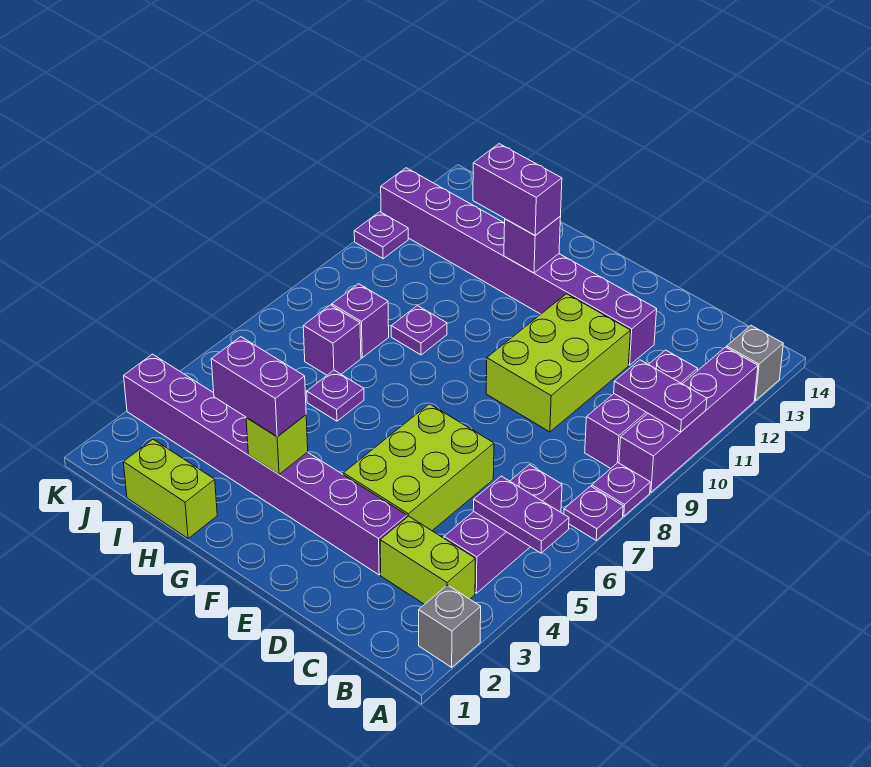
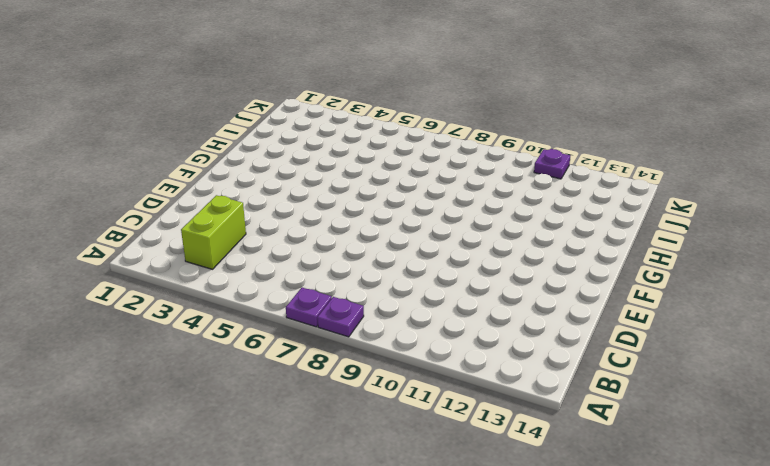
none -> grey 1x1 brick [419,585,481,667]
none -> purple 1x4 brick [619,347,758,492]
none -> grey 1x1 brick [726,326,783,401]

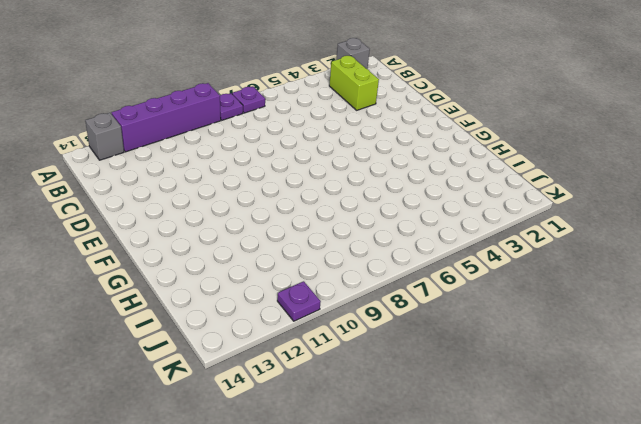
none -> purple 1x3 brick [444,465,562,593]
none -> purple 1x3 brick [585,350,698,469]
none -> purple 1x8 brick [124,354,407,575]

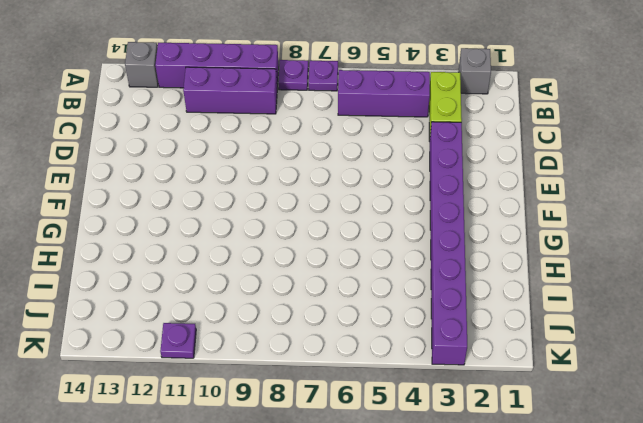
none -> lime 2x3 brick [343,404,494,531]
none -> lime 2x3 brick [486,294,631,432]
none -> purple 1x8 brick [381,168,657,365]

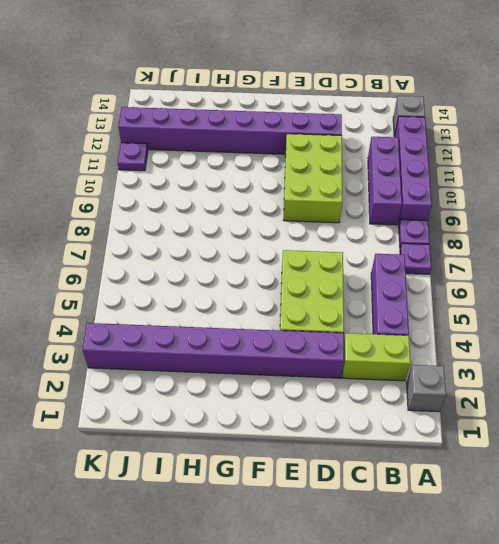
none -> lime 1x2 brick [123,439,217,539]
none -> purple 1x1 plate [307,370,364,421]
none -> purple 1x1 plate [391,306,447,355]

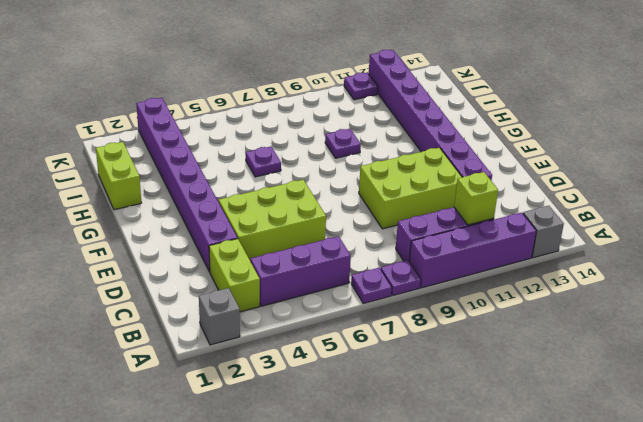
lime 1x1 brick [454,172,498,225] -> lime 1x1 brick moved to [246,415,308,474]
none -> purple 1x1 brick [303,305,361,375]
none -> purple 1x1 brick [332,284,389,358]
none -> purple 1x2 plate [473,476,569,553]

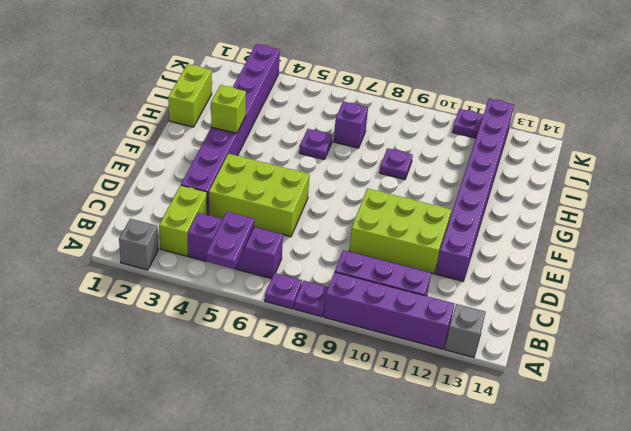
none -> purple 1x1 brick [332,284,389,358]
none -> purple 1x2 plate [614,360,707,432]
none -> purple 1x1 brick [504,217,560,273]

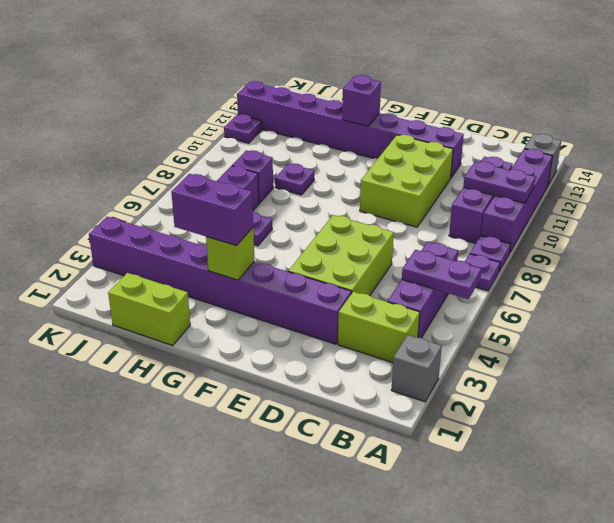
none -> purple 1x2 brick [473,144,562,235]

